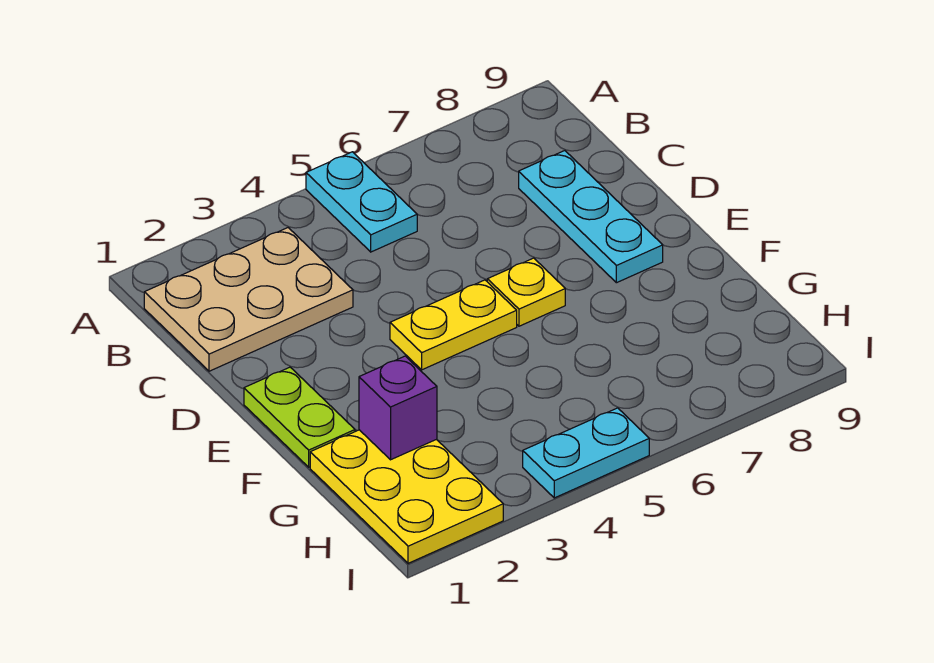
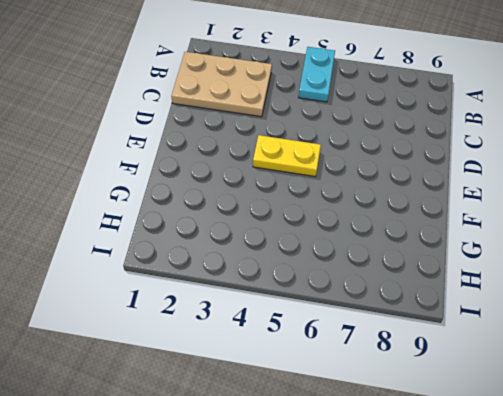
none -> cyan 1x3 plate [519,151,663,283]
none -> lime 1x2 plate [244,367,355,467]

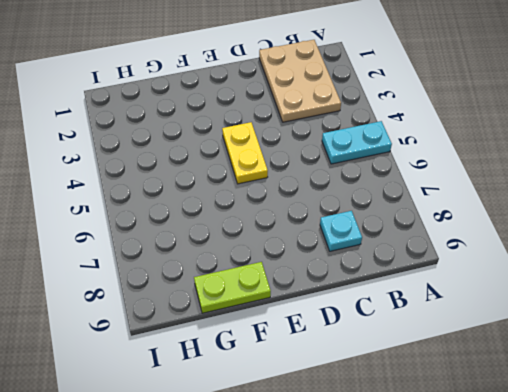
cyan 1x1 plate [320,211,362,251] -> cyan 1x3 plate [519,151,663,283]
lime 1x2 plate [194,262,271,313] -> lime 1x2 plate moved to [244,367,355,467]
none -> yellow 1x1 plate [487,258,565,326]
none -> yellow 2x3 plate [310,430,503,563]

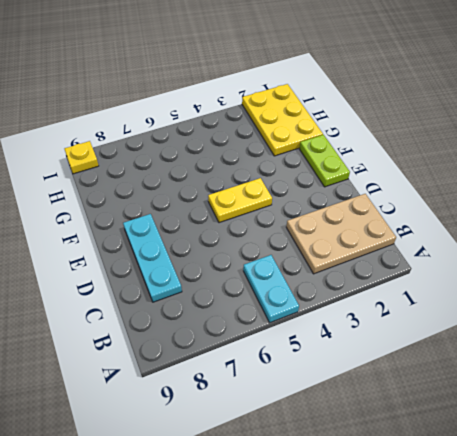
yellow 1x1 plate [65,141,99,174] -> yellow 1x1 plate moved to [487,258,565,326]
none -> cyan 1x2 plate [523,408,649,498]
none -> purple 1x1 brick [359,356,437,460]

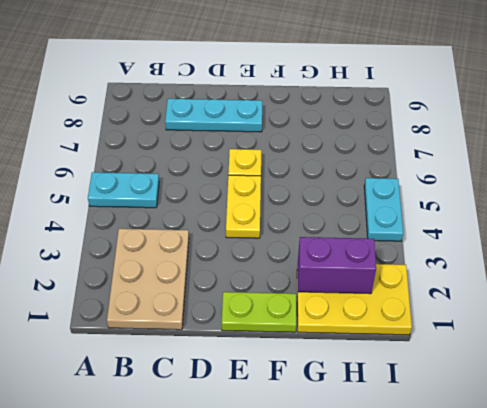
purple 1x2 brick [298,237,376,294] -> purple 1x1 brick [359,356,437,460]

